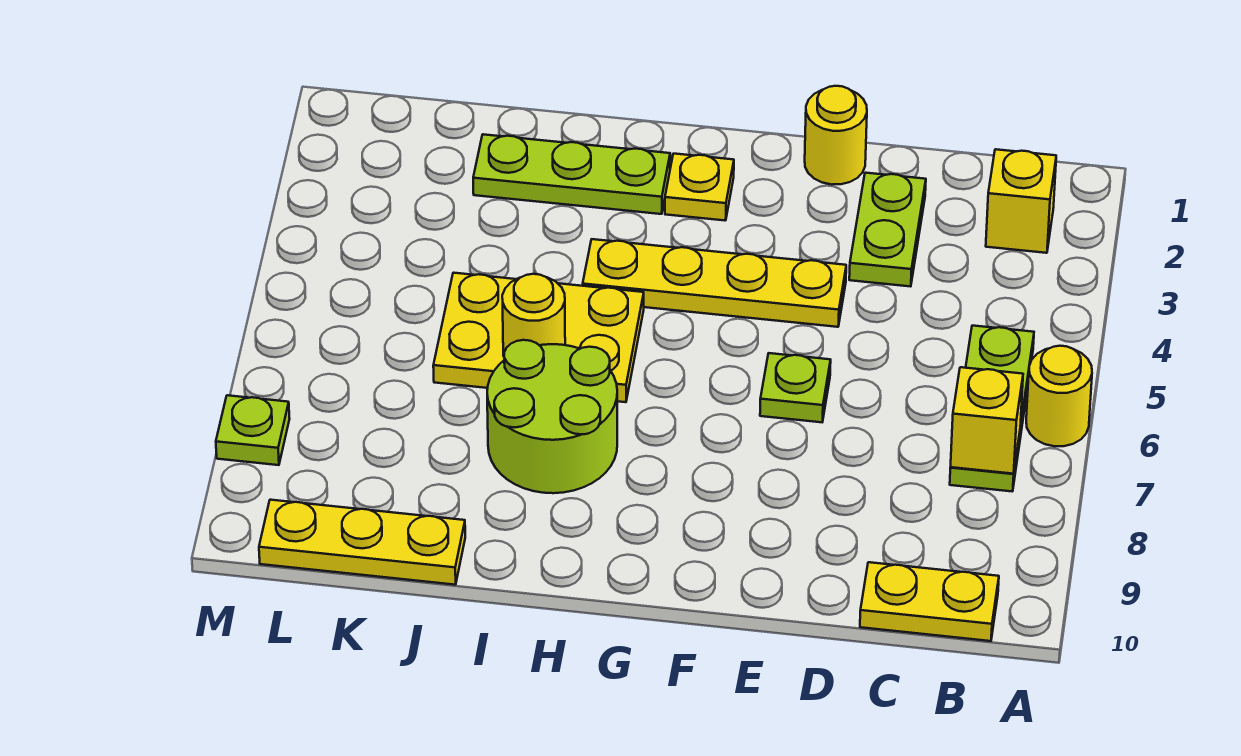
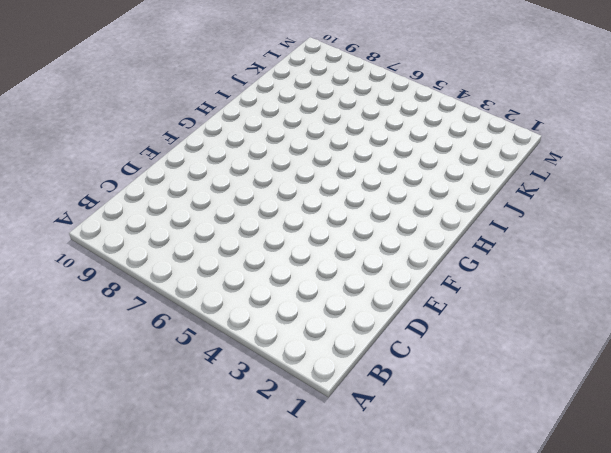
none -> yellow 1x1 round brick [1026,346,1092,446]
none -> yellow 1x1 brick [986,149,1056,253]
none -> lime 1x3 plate [950,326,1034,491]

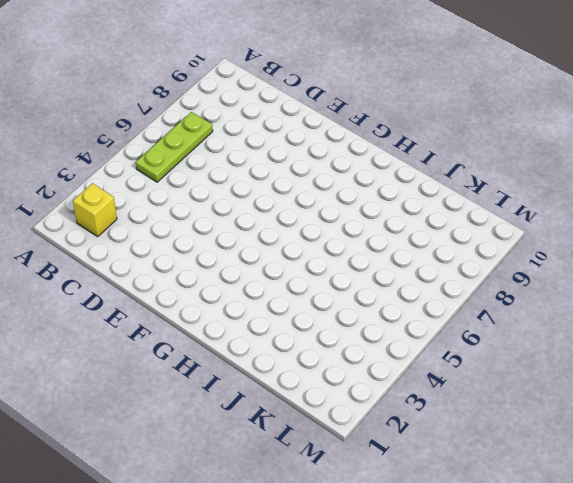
none -> yellow 1x1 round brick [1026,346,1092,446]
none -> yellow 1x2 plate [860,562,999,641]
none -> lime 1x2 plate [849,173,926,287]

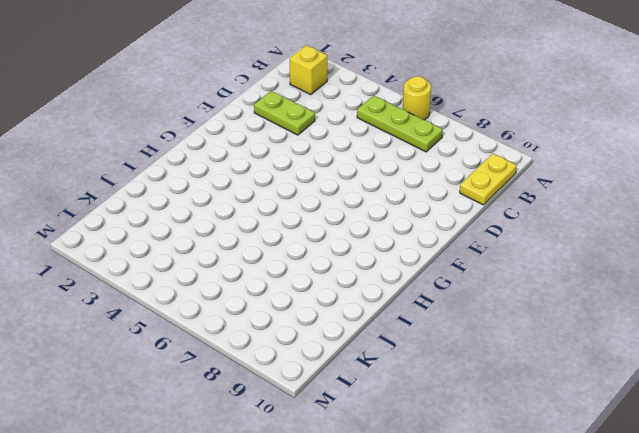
none -> yellow 1x1 round brick [805,86,867,185]
none -> yellow 1x4 plate [583,239,846,327]
none -> lime 1x1 plate [760,353,831,422]

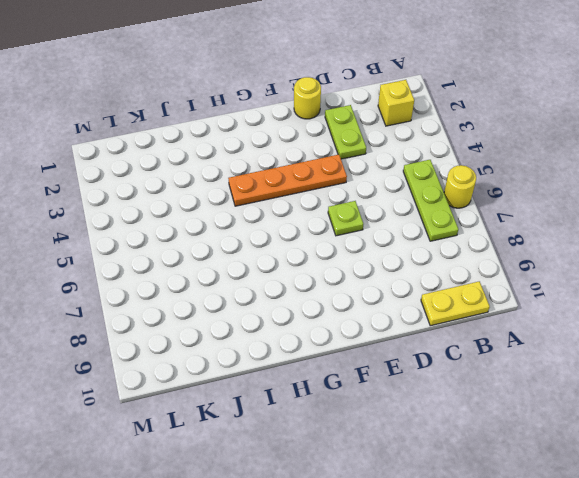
orange 1x4 plate [228,155,347,206] -> yellow 1x4 plate [583,239,846,327]
none -> yellow 1x1 plate [665,154,734,221]
none -> lime 1x3 plate [473,134,670,214]
none -> yellow 2x3 plate [433,273,644,402]

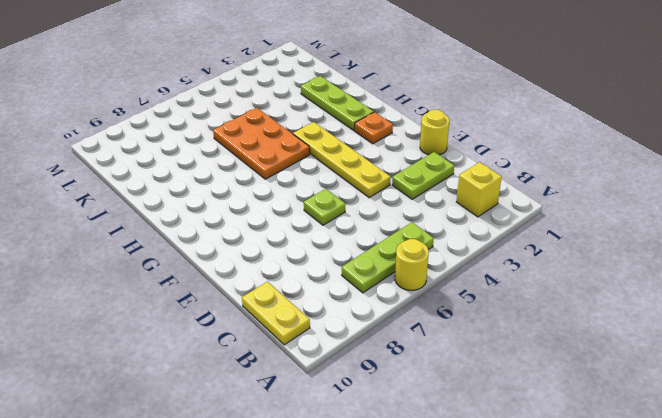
orange 1x1 plate [355,112,393,144] -> yellow 1x1 plate [665,154,734,221]
orange 2x3 plate [213,108,310,179] -> yellow 2x3 plate [433,273,644,402]
none -> lime 2x2 round brick [487,340,617,493]
none -> yellow 1x3 plate [259,500,465,585]
none -> lime 1x1 plate [216,395,290,465]

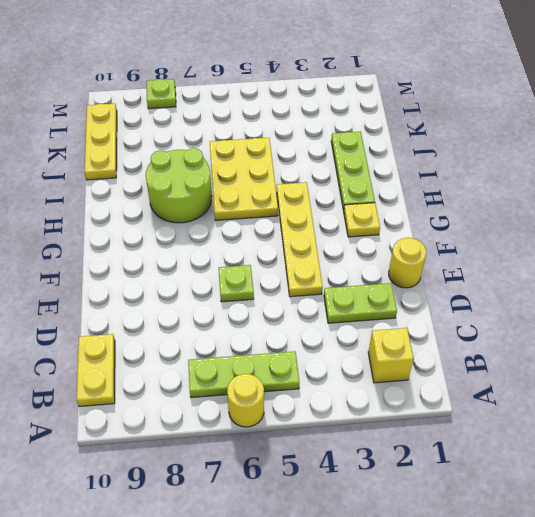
none -> yellow 1x1 brick [951,367,1023,474]
none -> yellow 1x1 round brick [502,274,565,356]

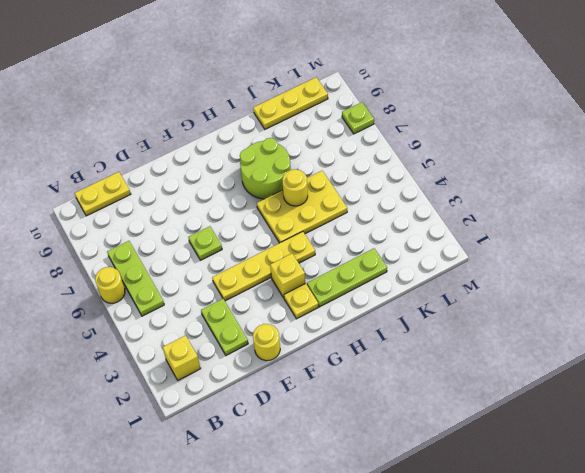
yellow 1x1 brick [270,254,305,298] -> yellow 1x1 brick moved to [951,367,1023,474]

